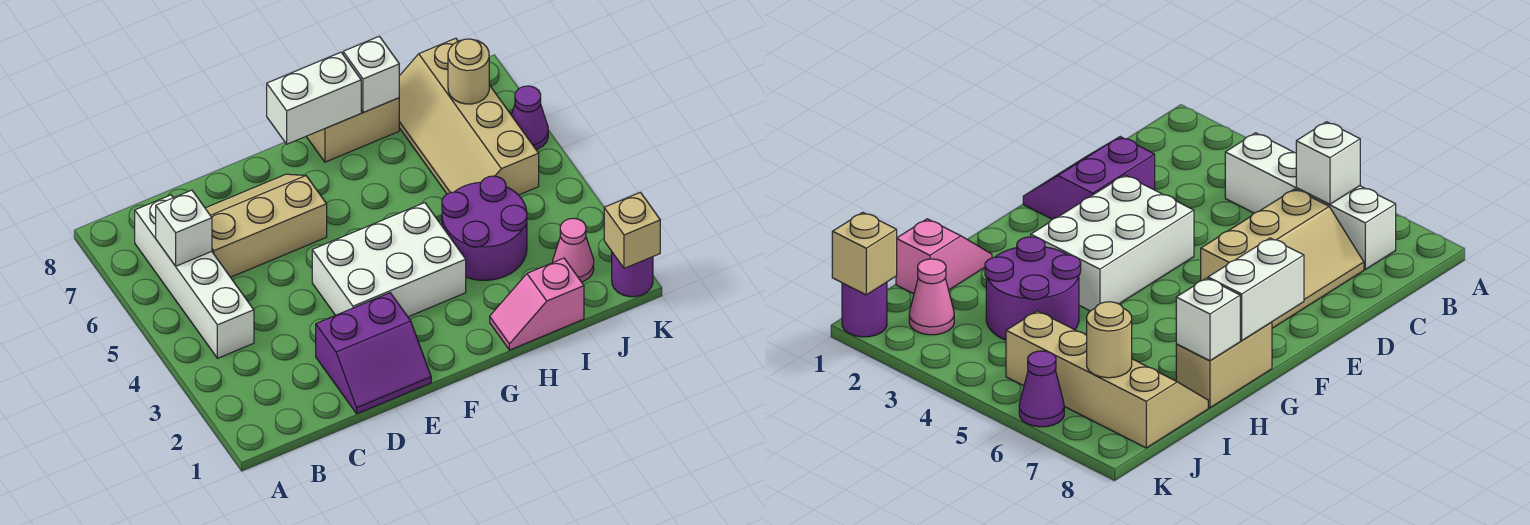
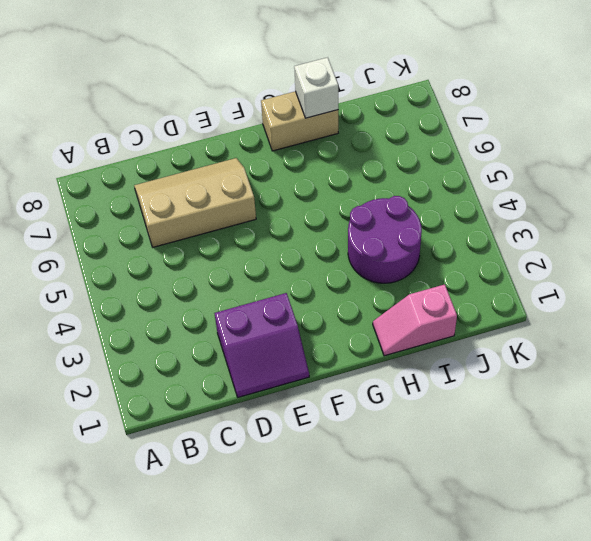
none -> white 1x4 brick [135,195,254,358]
none -> white 2x3 brick [312,203,466,317]
none -> tan 2x4 slope [399,38,539,195]

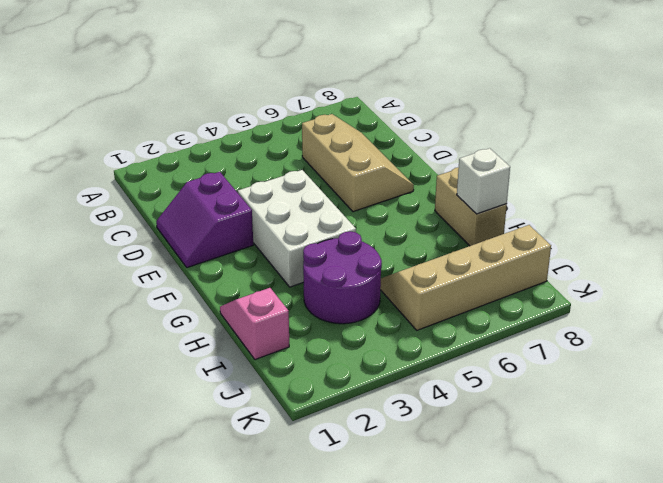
none -> white 1x4 brick [135,195,254,358]
none -> pink 1x1 cone [553,218,594,282]
none -> purple 1x1 round brick [612,252,653,297]

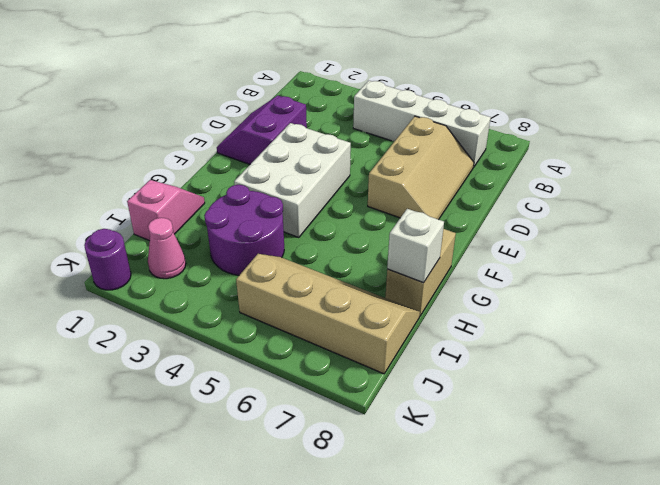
none -> purple 1x1 cone [512,86,548,150]
none -> white 1x1 brick [156,190,212,266]
none -> white 1x2 brick [267,52,361,144]

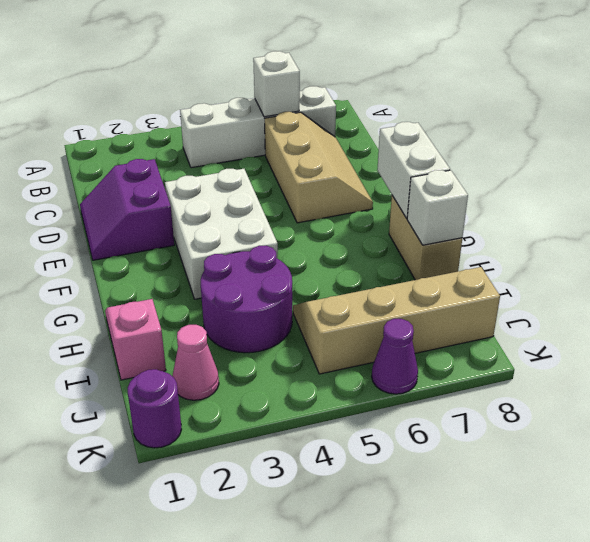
none -> tan 1x1 round brick [448,39,489,104]
none -> tan 1x1 brick [604,192,660,268]

